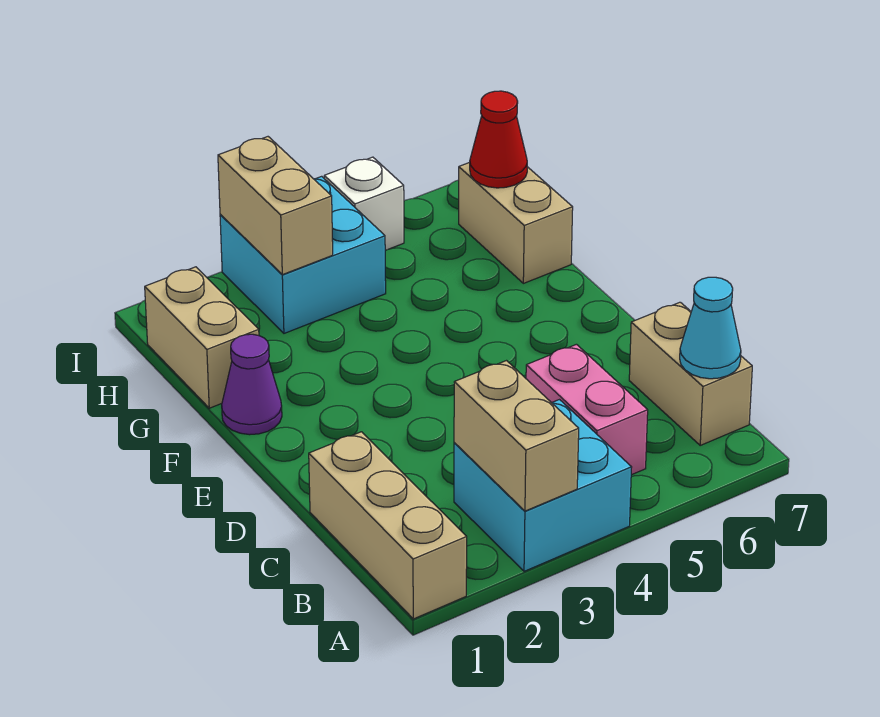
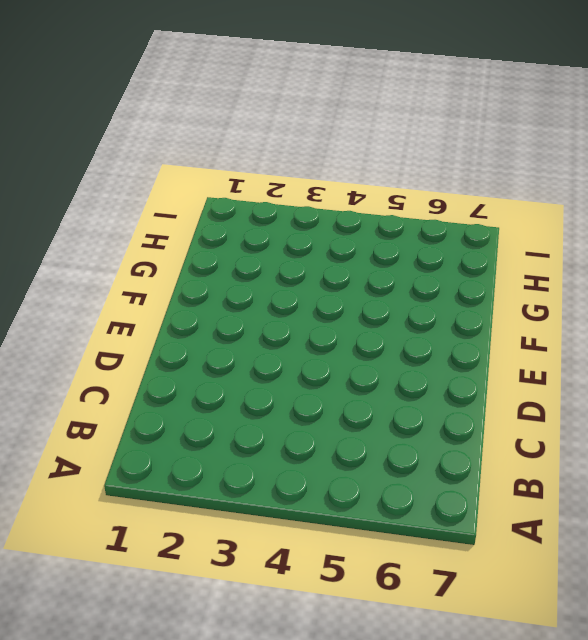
none -> tan 1x3 brick [309,432,467,619]
none -> cyan 2x2 brick [454,400,632,571]
none -> pink 1x2 brick [526,344,648,475]

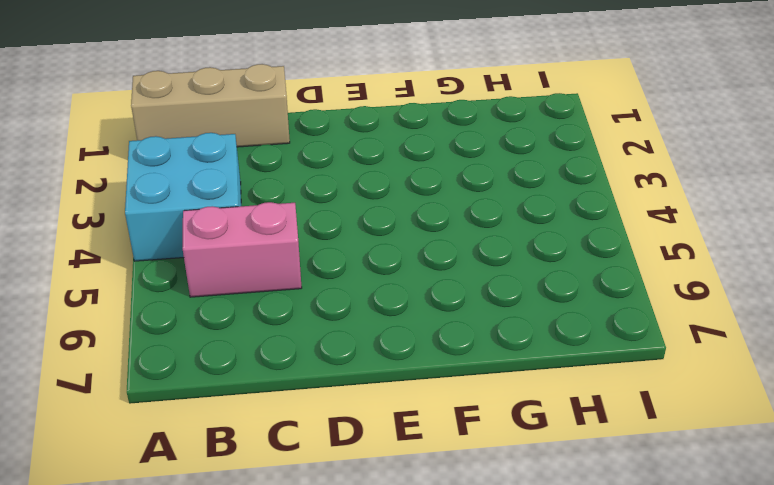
none -> tan 1x2 brick [629,302,752,445]
none -> purple 1x1 cone [222,334,282,435]
none -> tan 1x2 brick [145,267,259,408]

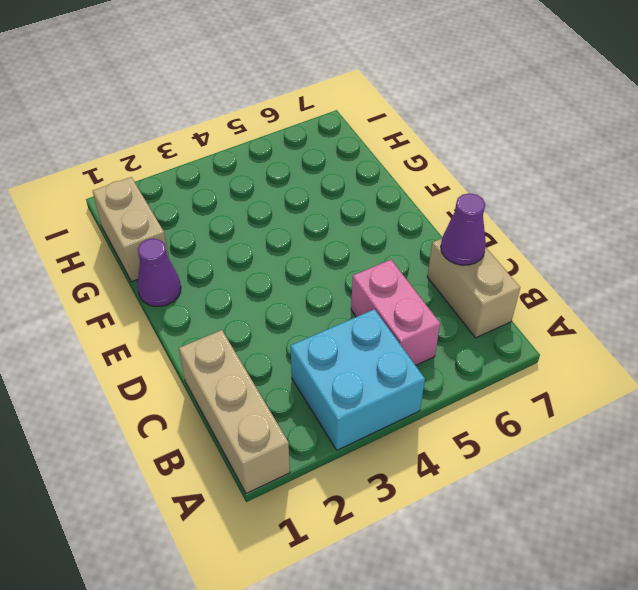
purple 1x1 cone [441,193,486,265] -> none
none -> tan 1x2 brick [459,162,573,283]
none -> cyan 2x2 brick [220,176,386,333]
none -> white 1x1 brick [324,157,404,250]

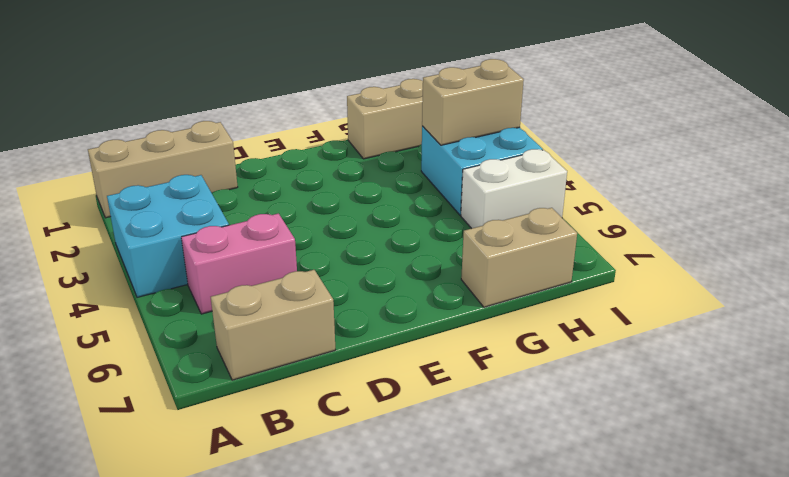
white 1x2 brick [461,149,567,228] -> white 1x1 brick [324,157,404,250]
none -> purple 1x1 cone [222,334,282,435]
none -> tan 1x2 brick [454,361,579,511]
none -> cyan 1x1 cone [680,277,741,379]

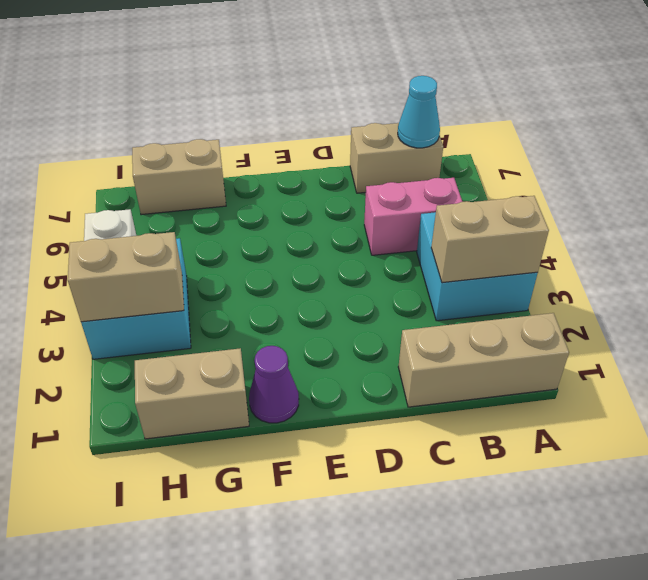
none -> red 1x1 cone [470,91,527,188]

